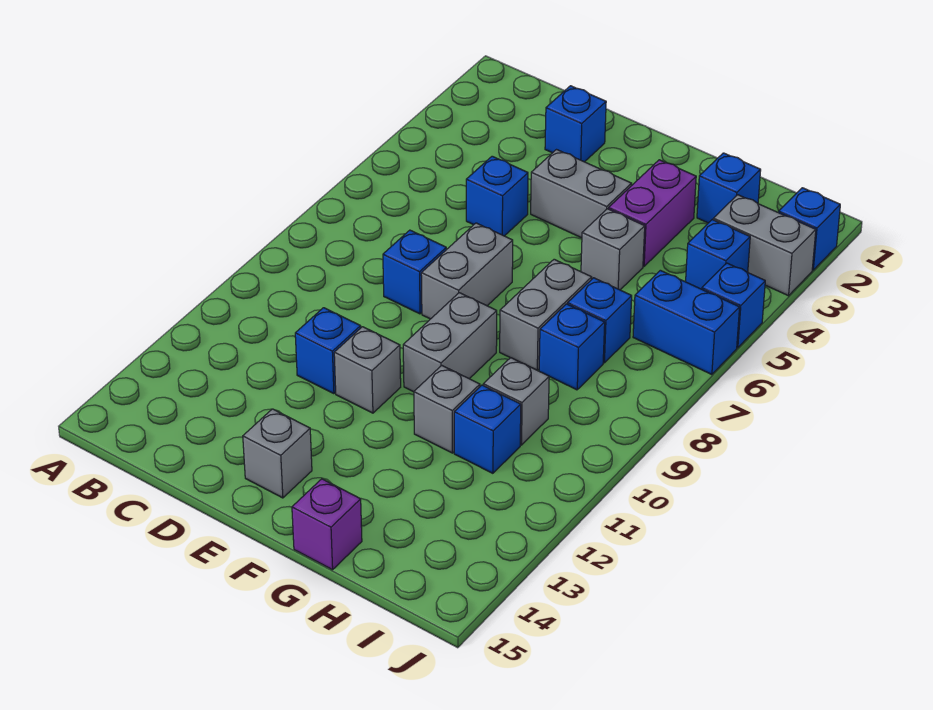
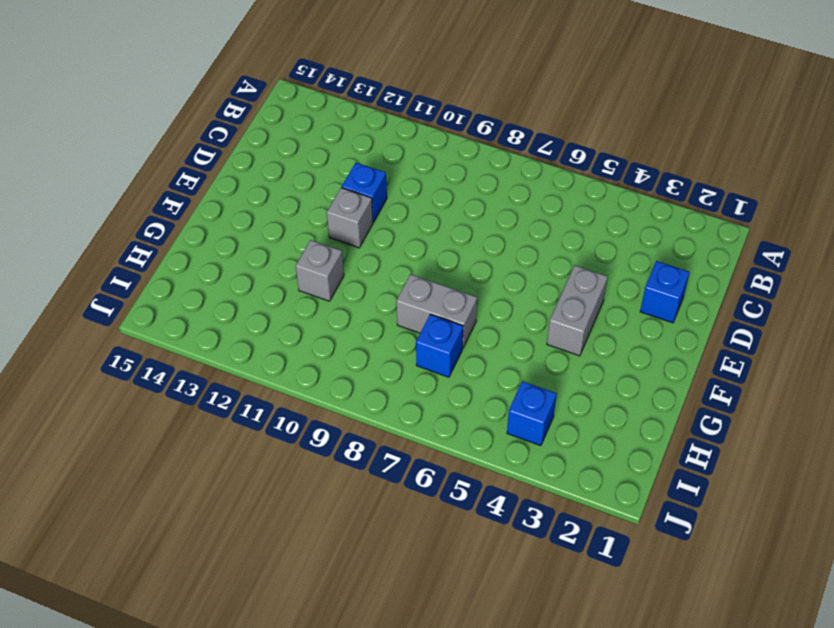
none -> blue 1x1 brick [466,156,528,236]
none -> blue 1x1 brick [383,230,446,314]
none -> grey 1x2 brick [421,223,513,319]

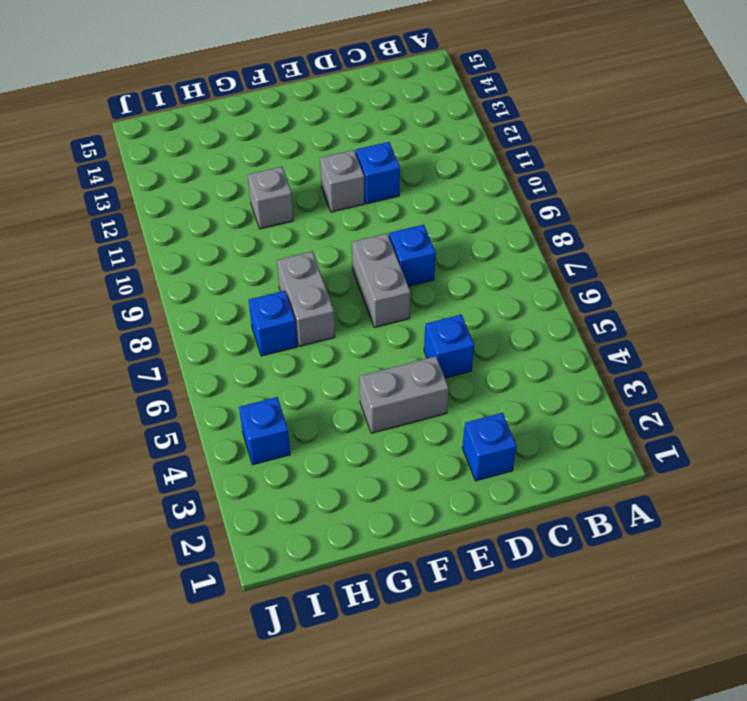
none -> grey 1x1 brick [243,409,312,498]
none -> grey 1x2 brick [403,293,497,392]
none -> purple 1x2 brick [609,160,696,266]

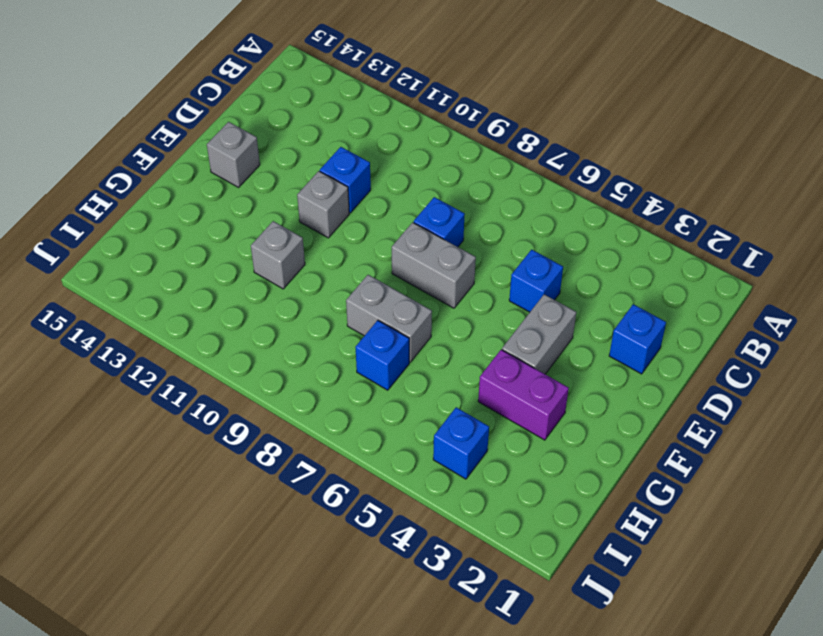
none -> grey 1x2 brick [403,293,497,392]
none -> grey 1x1 brick [581,209,645,290]
none -> purple 1x1 brick [292,479,362,570]

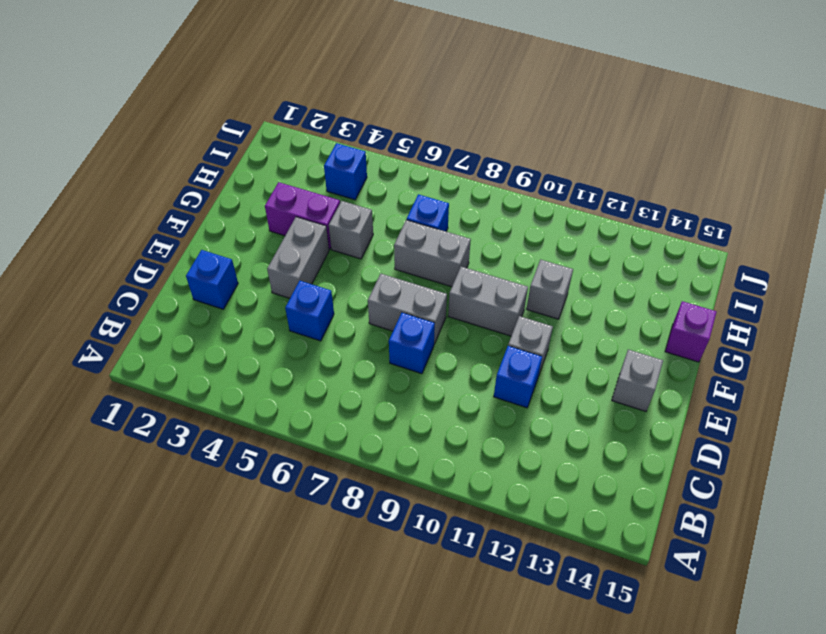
none -> blue 1x1 brick [697,153,761,223]
none -> blue 1x1 brick [539,304,605,390]
none -> grey 1x1 brick [483,358,549,445]

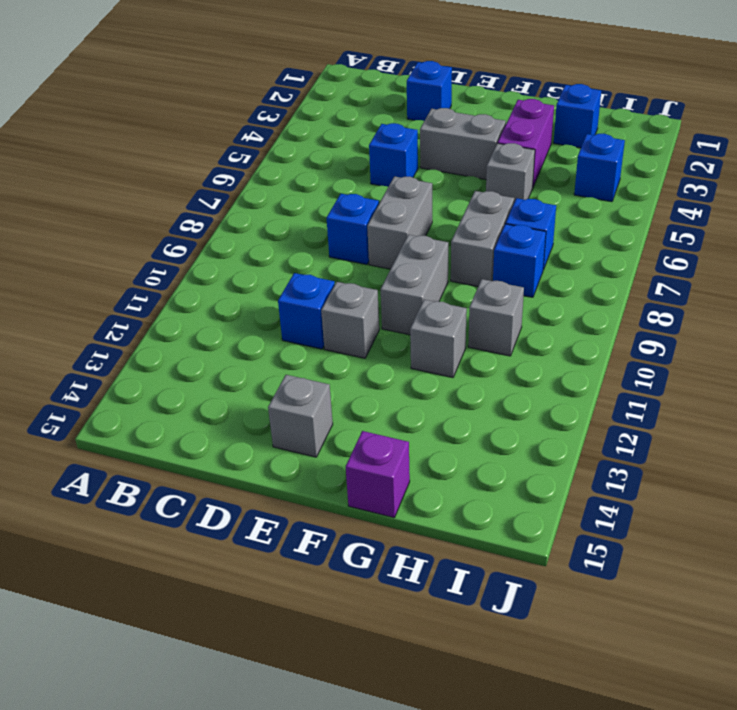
none -> blue 1x1 brick [454,385,521,473]
none -> grey 1x2 brick [713,195,816,296]
none -> blue 1x2 brick [633,270,740,375]

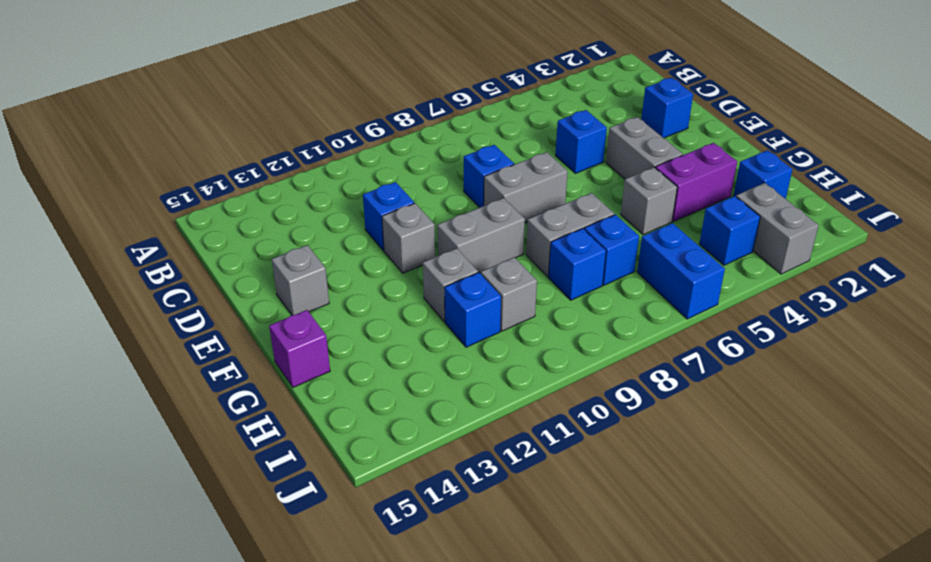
none -> blue 1x1 brick [779,188,840,270]
none -> blue 1x1 brick [702,263,765,348]

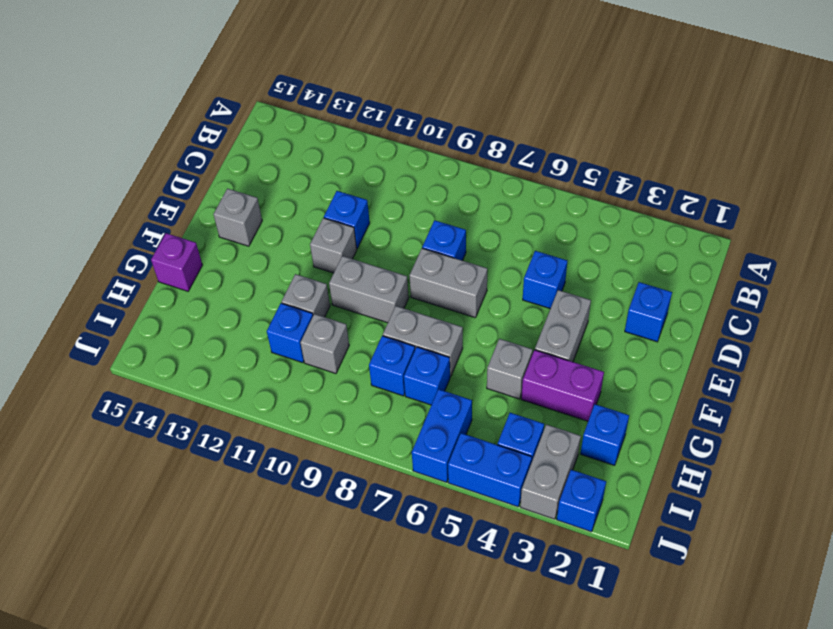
blue 1x2 brick [448,433,532,507] -> blue 1x1 brick [702,263,765,348]

